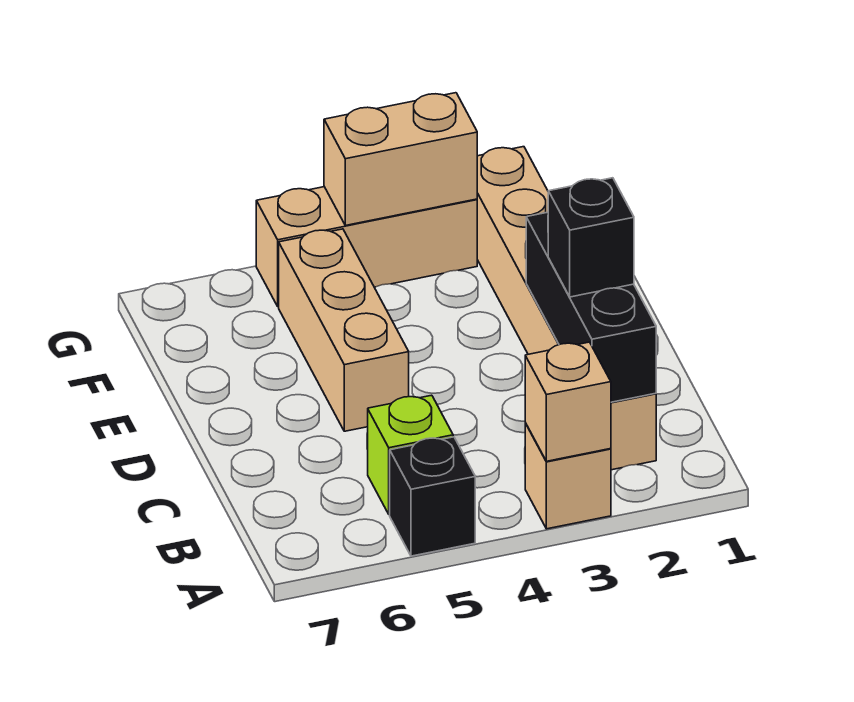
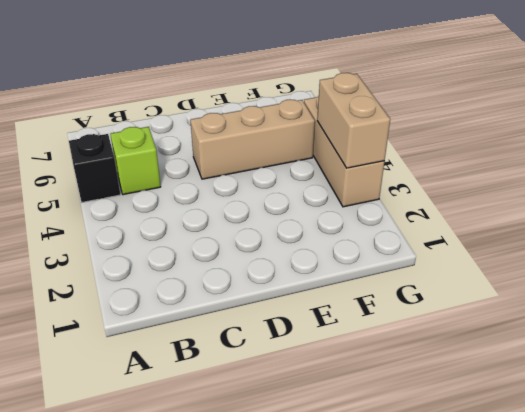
none -> tan 1x1 brick [525,423,611,529]
none -> tan 1x6 brick [477,147,656,470]

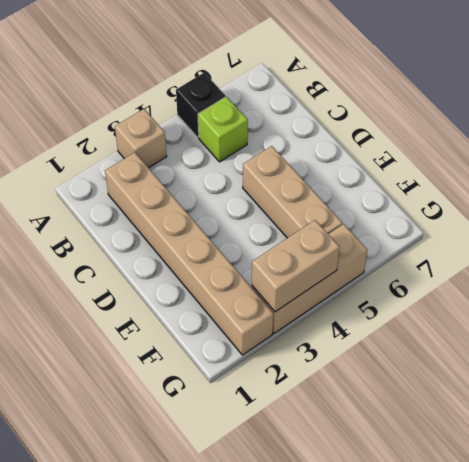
none -> tan 1x1 brick [525,342,611,461]
none -> black 1x3 brick [526,212,656,402]

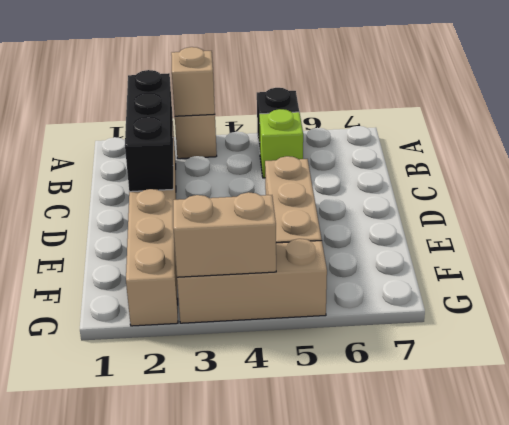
none -> black 1x1 brick [548,178,634,297]

